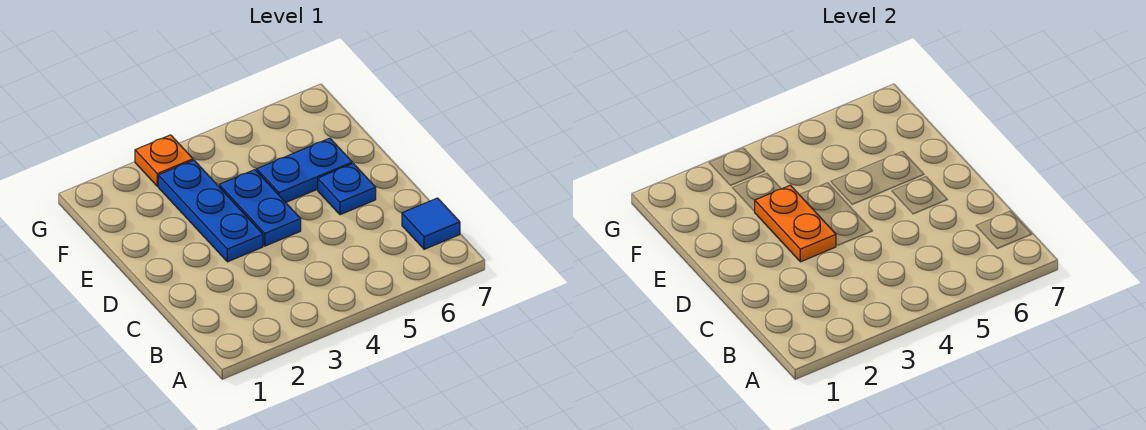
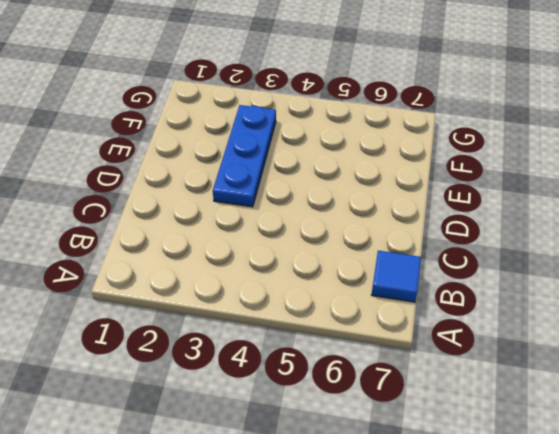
none -> blue 1x2 plate [219,170,301,246]
none -> blue 1x1 plate [318,163,376,215]

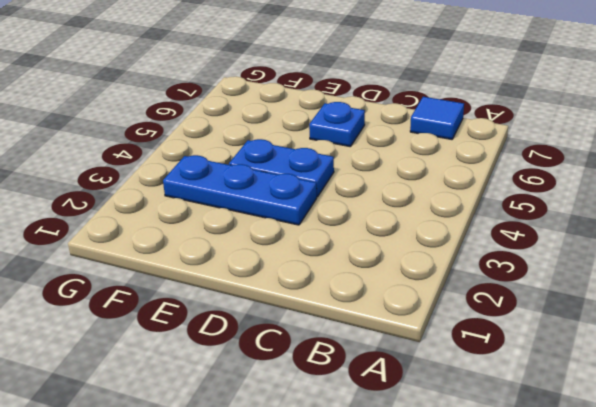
none -> blue 1x2 plate [257,138,352,202]
none -> orange 1x1 plate [135,135,193,186]

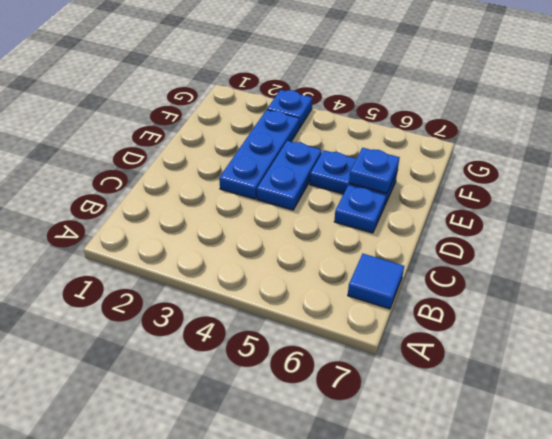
blue 1x1 plate [349,148,400,193] -> none
blue 1x1 plate [267,90,312,128] -> orange 1x1 plate [135,135,193,186]
none -> orange 1x2 plate [754,185,836,262]

